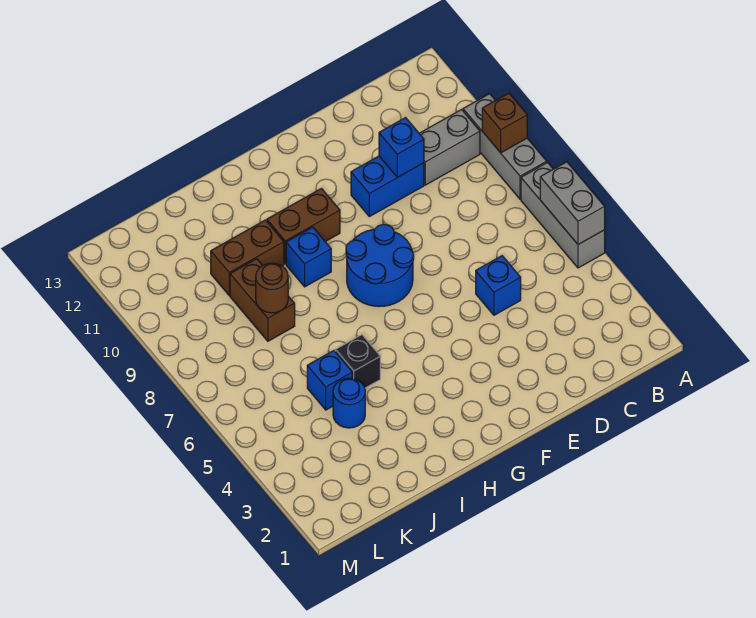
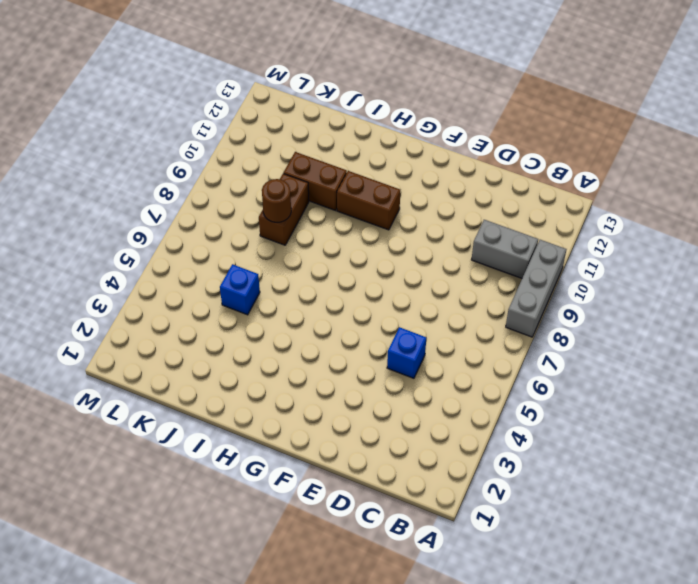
none -> grey 1x3 brick [521,163,605,268]
none -> blue 1x2 brick [351,156,424,217]
none -> blue 2x2 round brick [346,224,414,307]

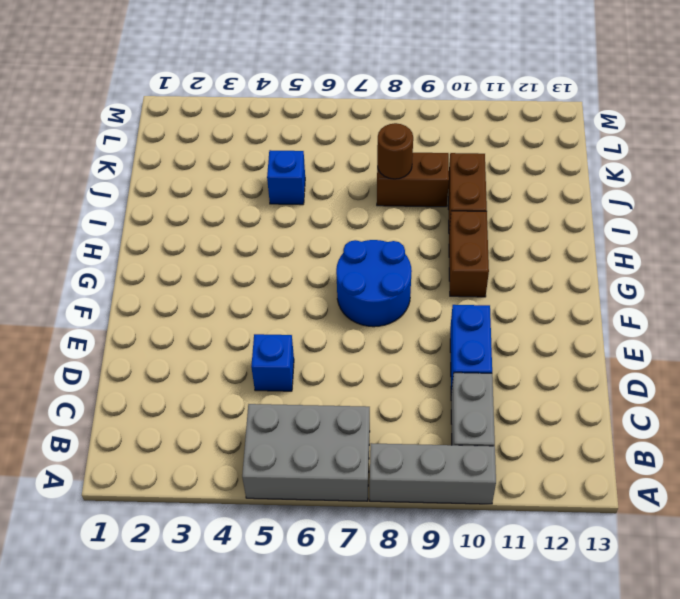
grey 2x3 brick [242,404,370,501] -> grey 1x3 brick [521,163,605,268]
none -> blue 1x1 brick [286,227,331,287]
none -> black 1x1 brick [335,335,380,388]
none -> blue 1x1 round brick [333,378,365,428]

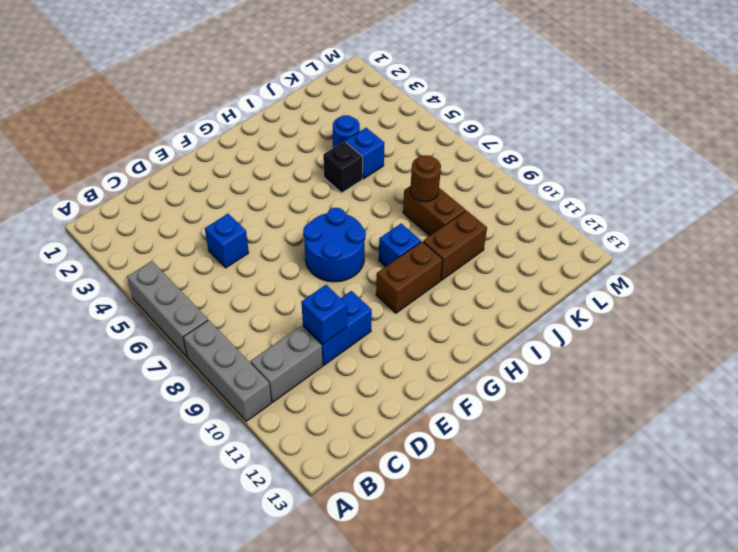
none -> grey 1x2 brick [540,162,605,245]
none -> brown 1x1 brick [482,93,527,153]

